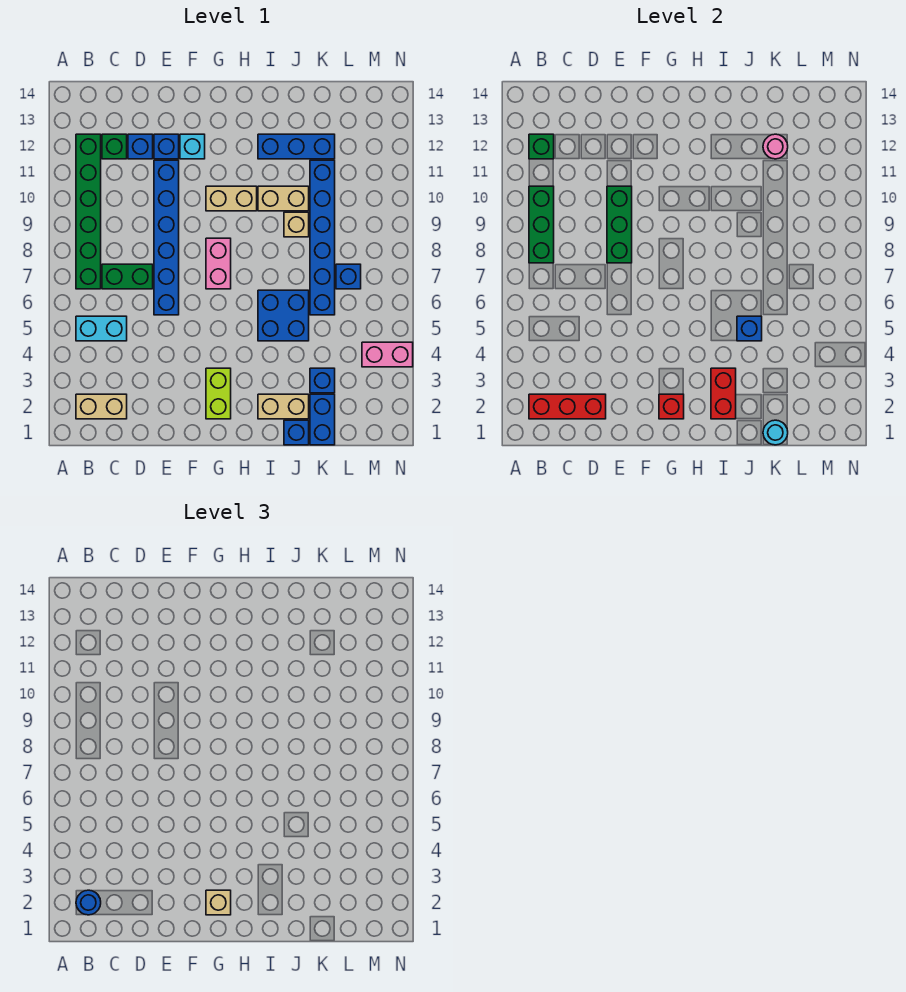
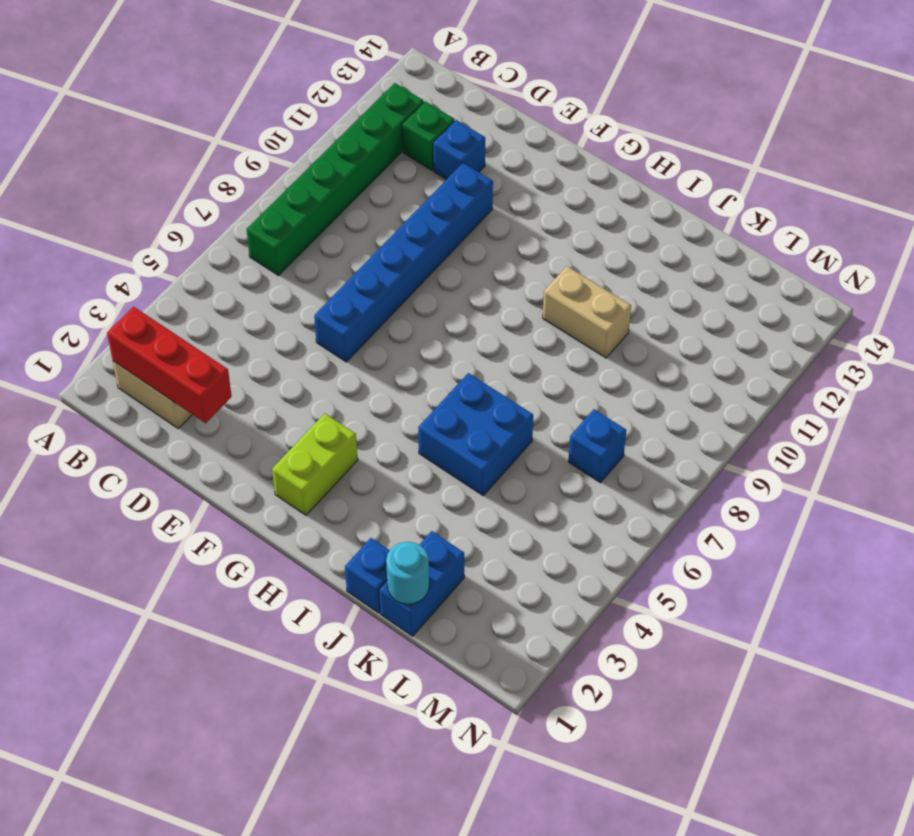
none -> cyan 1x2 brick [76,316,127,341]
none -> green 1x2 brick [102,264,153,289]
none -> blue 1x1 brick [154,134,179,159]
none -> cyan 1x1 brick [180,134,205,159]

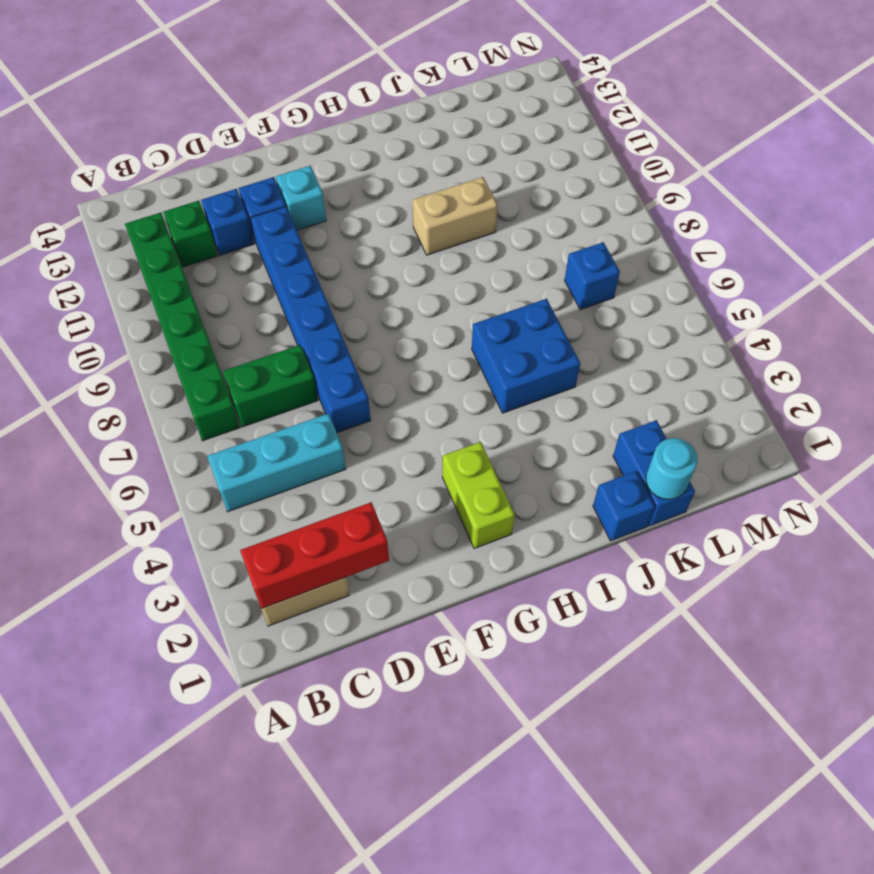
cyan 1x3 brick [207,413,346,512] -> cyan 1x2 brick [76,316,127,341]
none -> pink 1x2 brick [206,238,231,289]
none -> tan 1x2 brick [206,186,257,211]
none -> tan 1x2 brick [258,394,309,419]
none -> blue 1x3 brick [258,134,335,159]

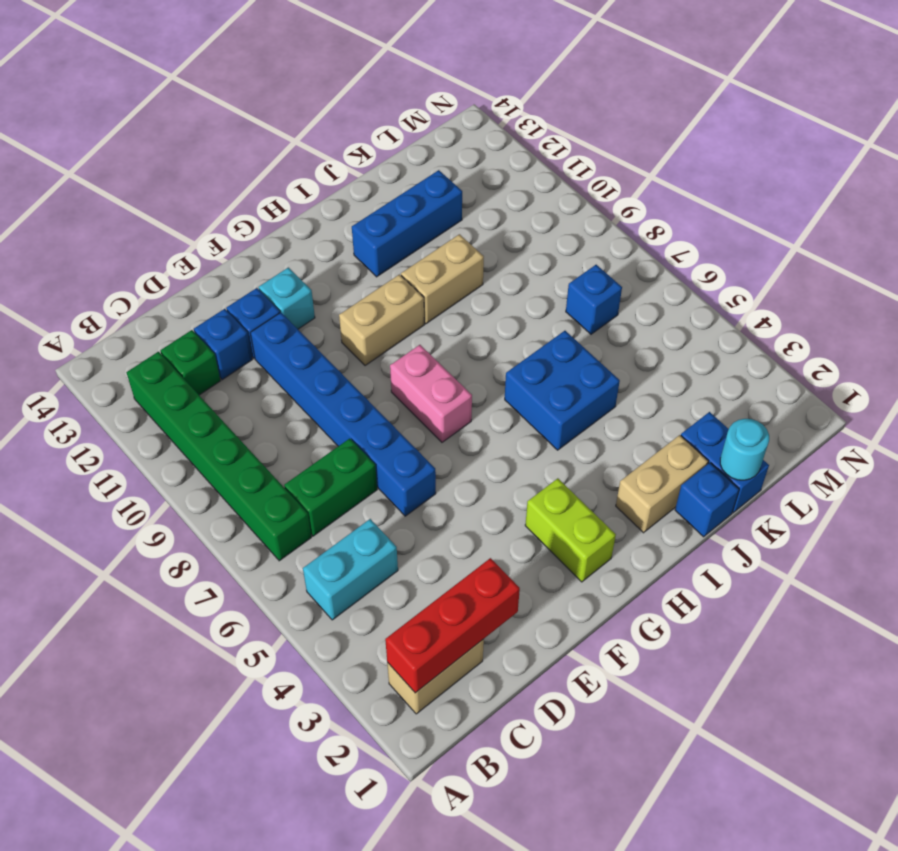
none -> tan 1x1 brick [284,212,309,237]
none -> blue 1x1 brick [310,368,335,393]
none -> blue 1x6 brick [310,160,335,315]
none -> pink 1x2 brick [362,342,413,367]

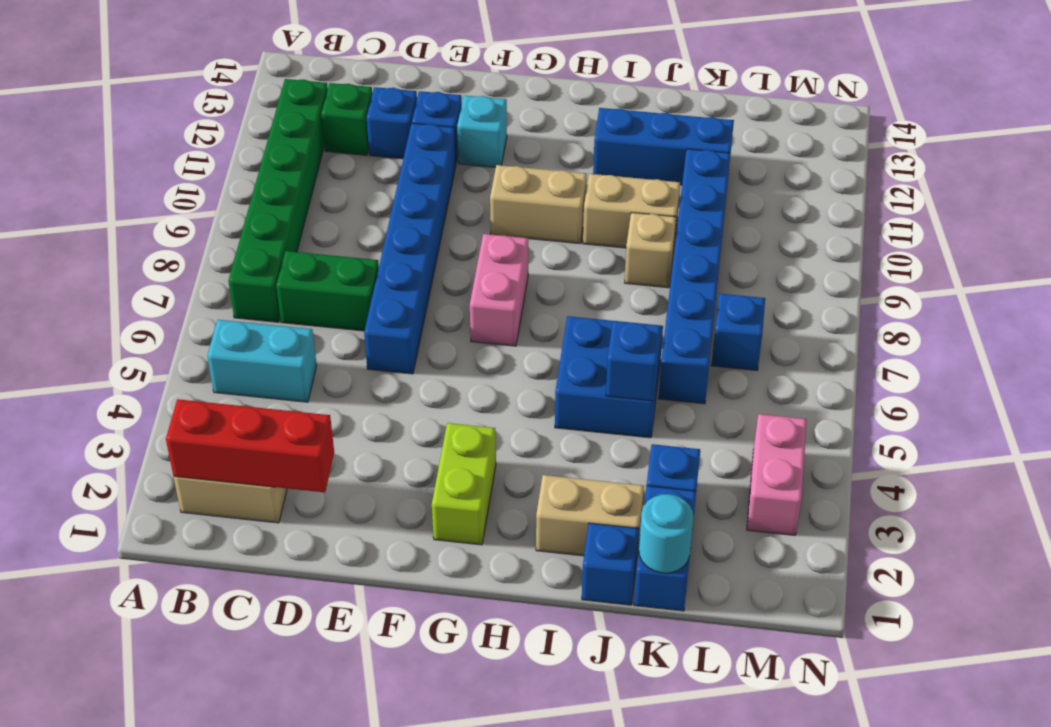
pink 1x2 brick [747,414,807,535] -> pink 1x2 brick turned to [362,342,413,367]
none -> green 1x3 brick [529,186,554,263]
none -> green 1x1 brick [529,134,554,159]
none -> green 1x3 brick [607,186,632,263]
none -> red 1x1 brick [659,394,684,419]

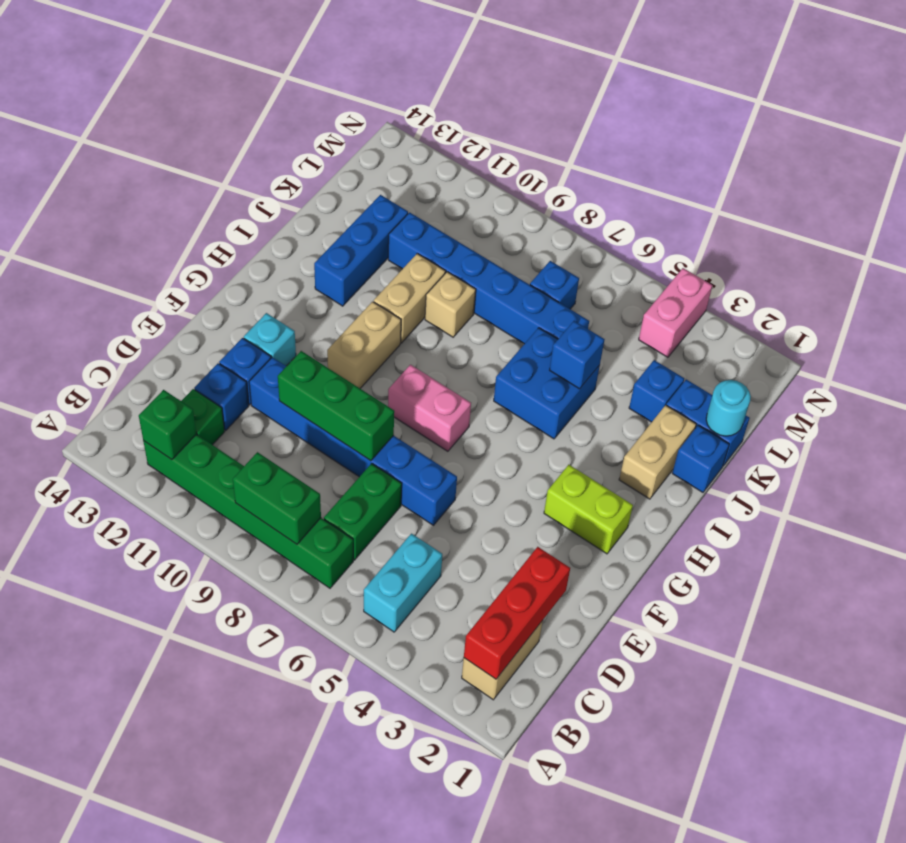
green 1x2 brick [233,452,321,544] -> green 1x3 brick [529,186,554,263]
none -> red 1x1 brick [659,394,684,419]
none -> red 1x2 brick [711,368,736,419]
none -> pink 1x1 round brick [763,134,788,159]
none -> blue 1x1 round brick [76,890,101,915]

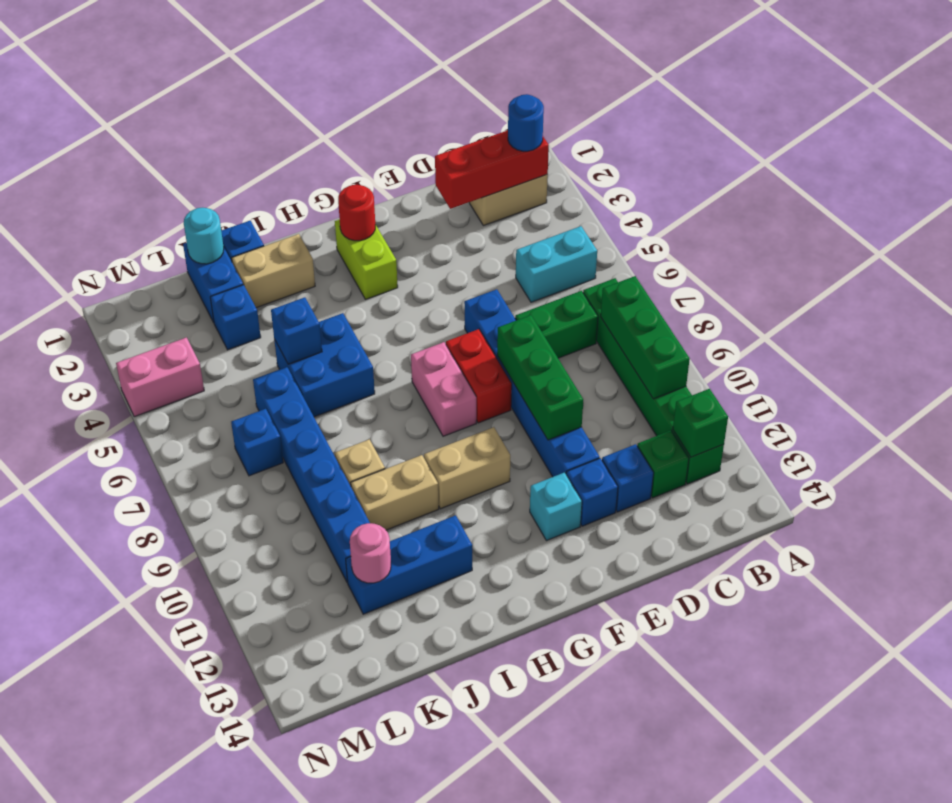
red 1x2 brick [446,329,512,423] -> red 1x2 brick moved to [711,368,736,419]
red 1x1 round brick [338,185,375,241] -> red 1x1 brick [659,394,684,419]
none -> tan 1x1 brick [206,890,231,915]

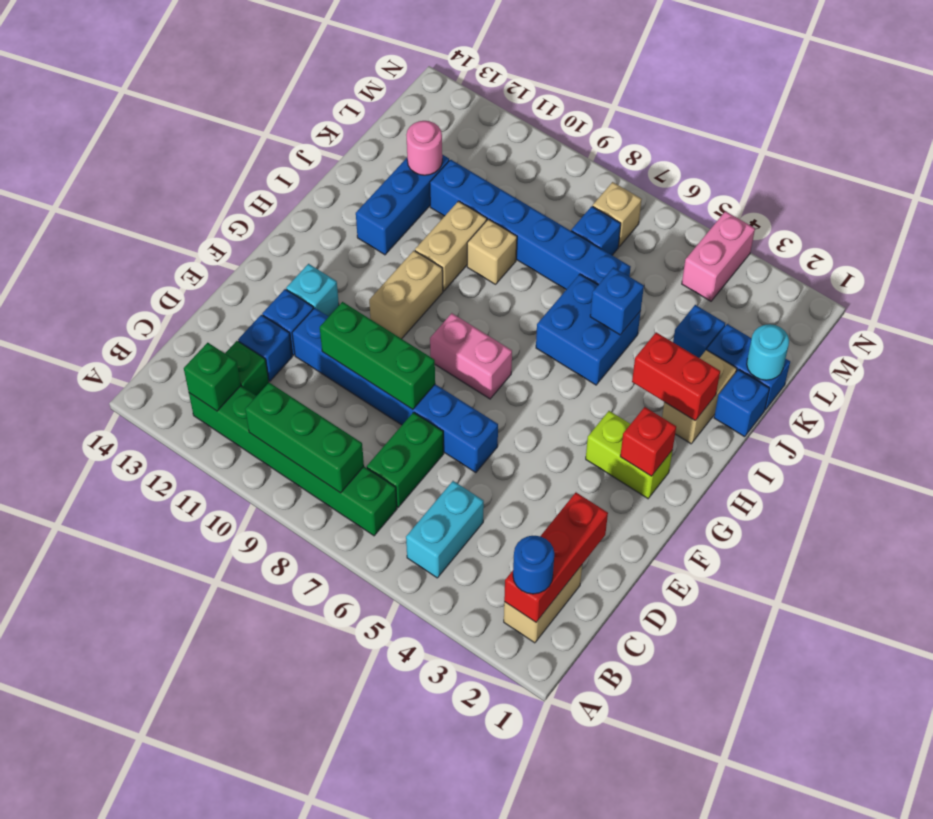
tan 1x1 brick [593,182,642,247] -> tan 1x1 brick moved to [206,890,231,915]

